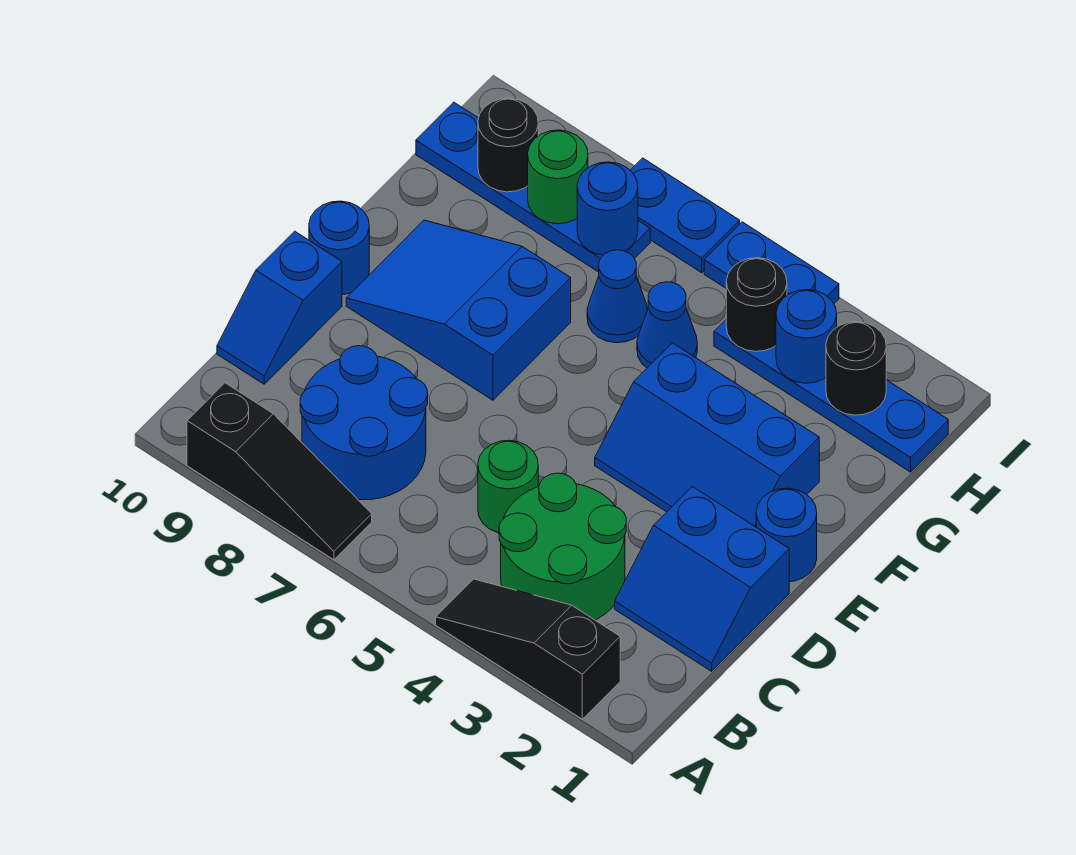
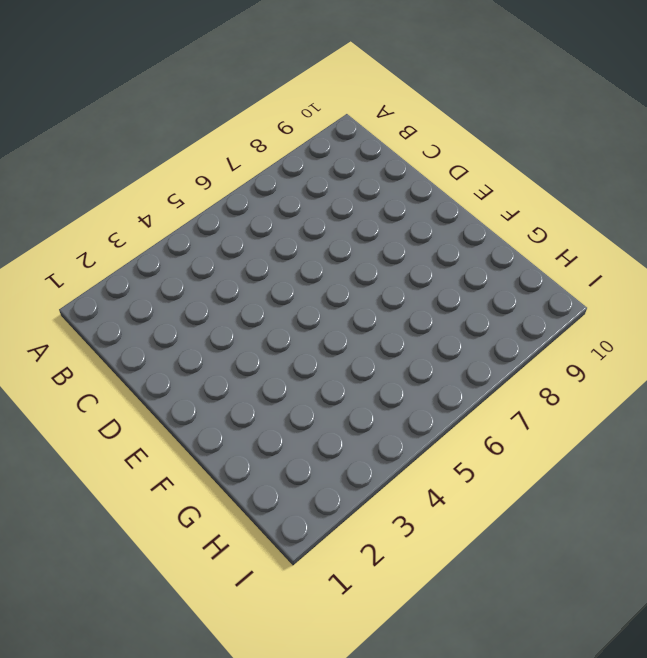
none -> black 1x3 slope [436,579,620,719]
none -> black 1x3 slope [187,383,372,560]
none -> green 2x2 round brick [499,473,626,620]

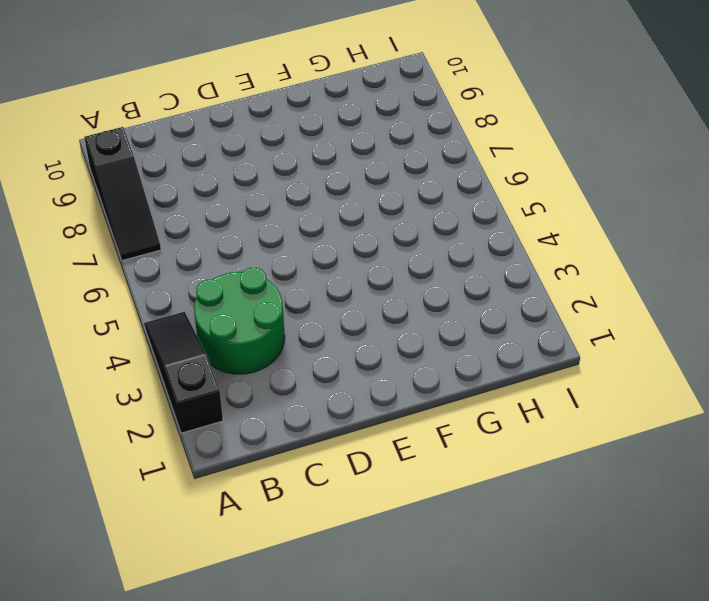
none -> blue 2x2 round brick [300,346,428,500]
none -> blue 2x2 slope [615,487,789,671]
none -> green 1x1 round brick [478,440,538,533]

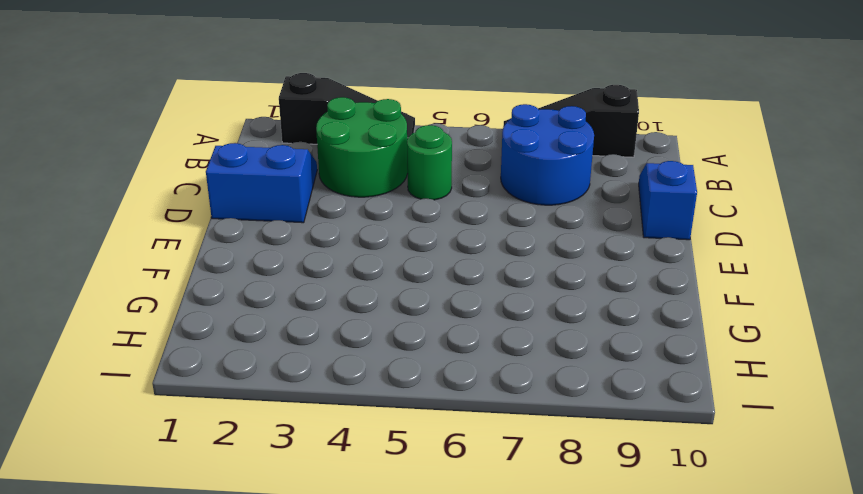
none -> blue 1x1 round brick [756,488,817,582]
none -> blue 2x3 slope [595,343,819,527]
none -> blue 2x3 slope [346,220,571,400]

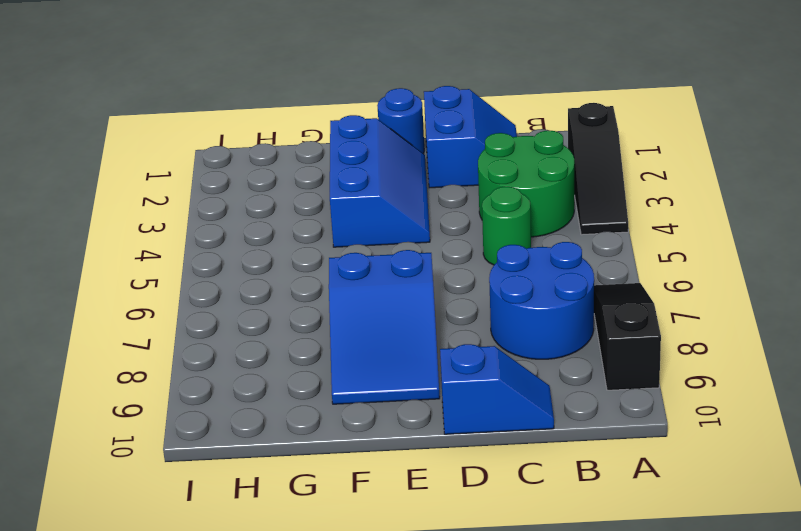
none -> blue 1x1 round brick [309,201,369,294]
none -> blue 1x1 cone [637,282,697,368]
none -> blue 1x1 cone [587,250,647,343]

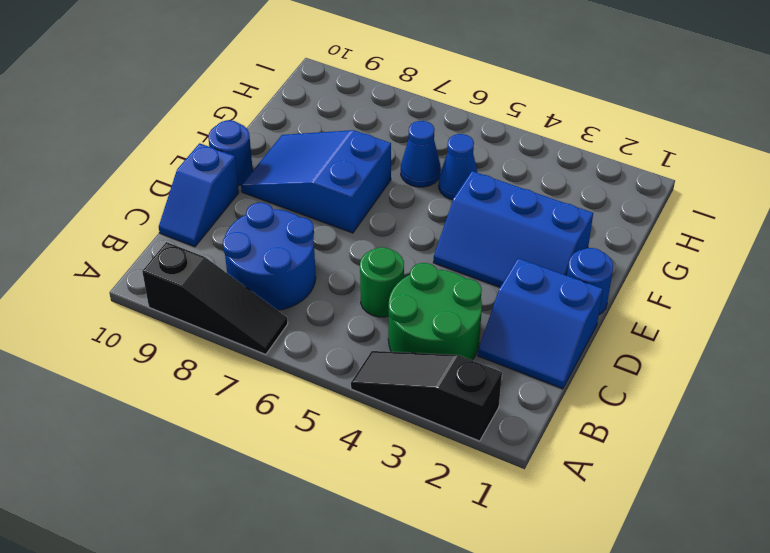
none -> blue 1x4 plate [714,320,948,472]
none -> blue 1x4 plate [416,102,650,272]
none -> blue 1x2 plate [704,222,839,304]

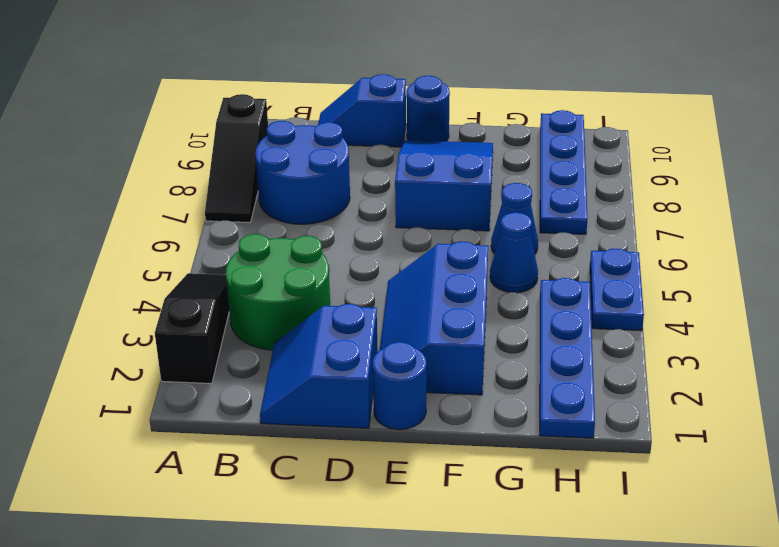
none -> green 1x1 round brick [478,440,538,533]
none -> blue 1x2 plate [630,158,740,273]
none -> black 1x1 round brick [826,322,886,415]

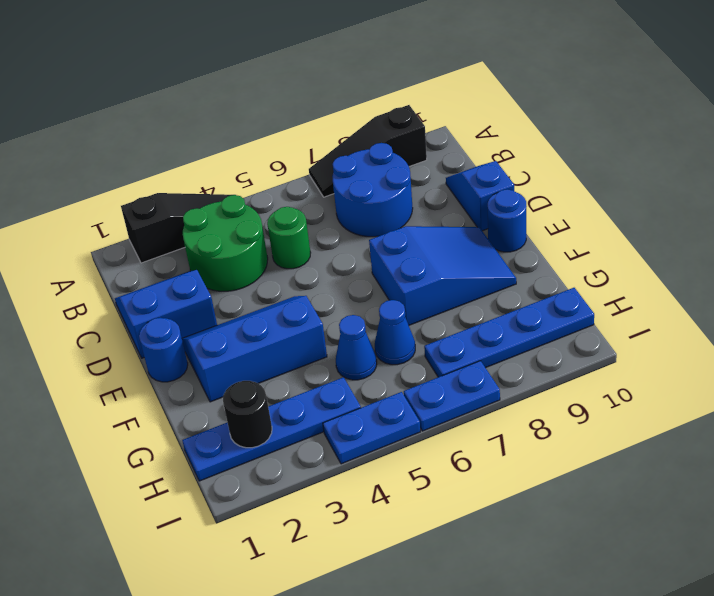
none -> blue 1x1 round brick [776,290,837,383]
none -> black 1x1 round brick [726,258,787,351]
none -> blue 1x1 round brick [577,162,638,255]

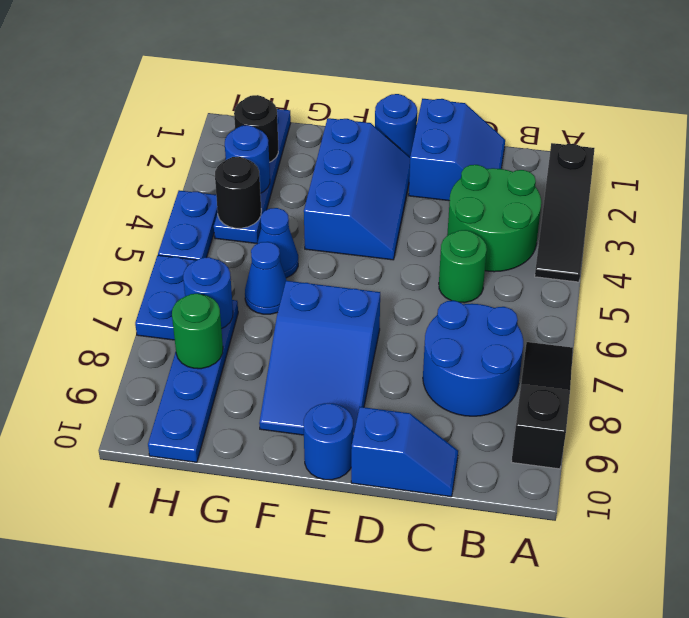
none -> black 1x1 round brick [478,98,538,192]

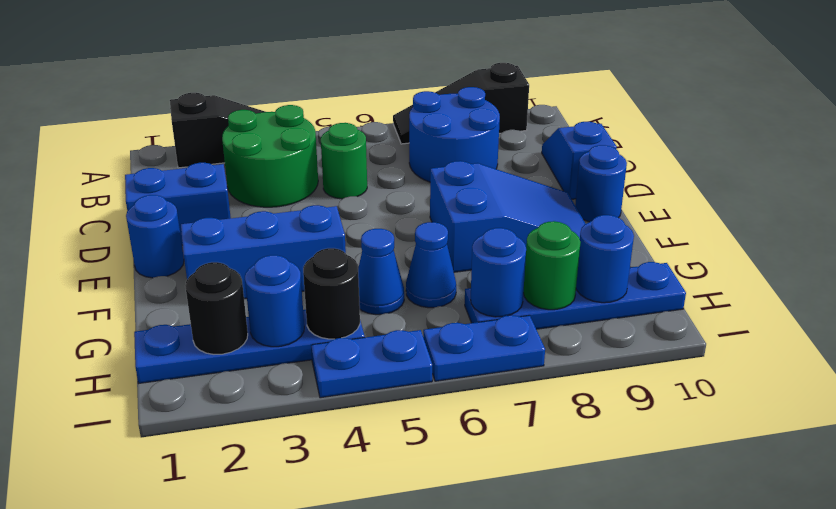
blue 1x1 round brick [576,215,634,303] -> black 1x1 round brick [478,98,538,192]

